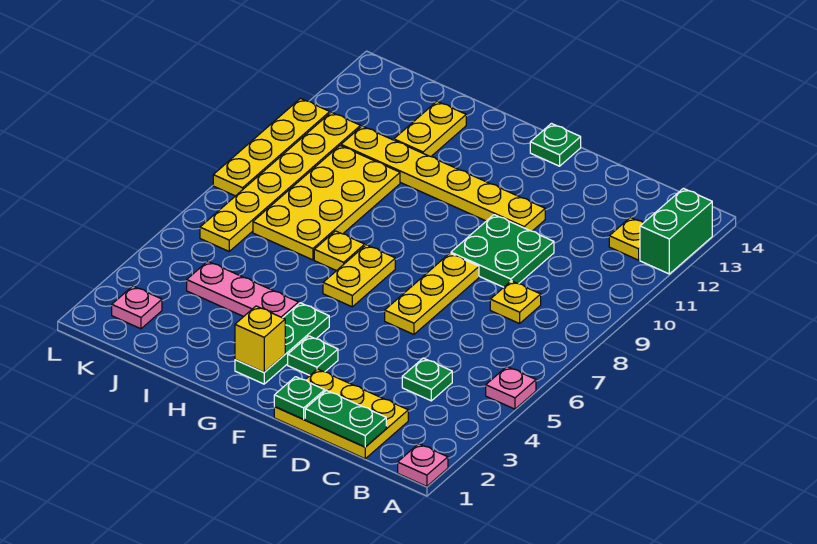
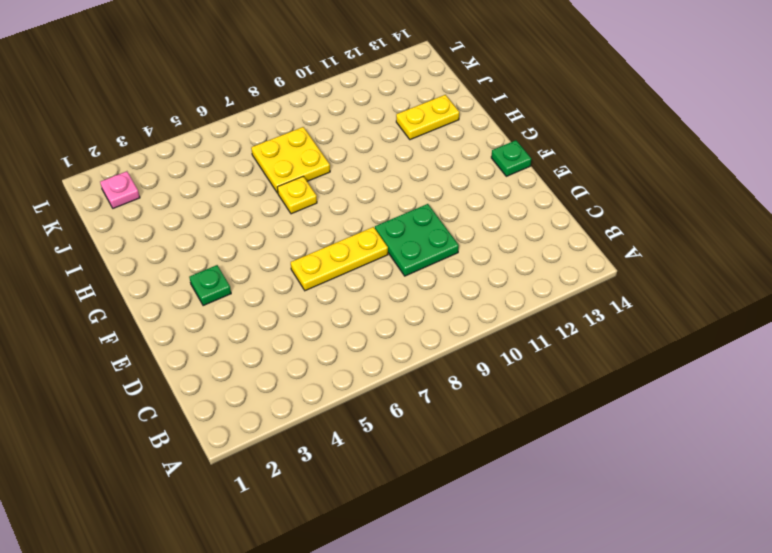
yellow 2x2 plate [251,127,330,193] -> yellow 2x4 plate [253,146,400,260]
none -> pink 1x1 plate [398,444,448,486]
none -> pink 1x1 plate [486,367,536,409]
none -> green 1x2 brick [640,188,712,274]

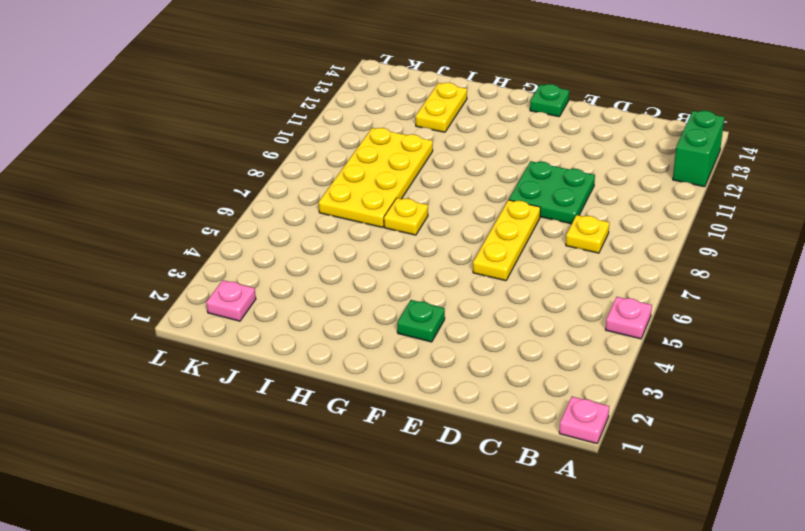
none -> yellow 1x1 plate [609,218,643,260]
none -> yellow 2x3 plate [274,369,408,459]
none -> green 1x1 plate [402,358,452,401]

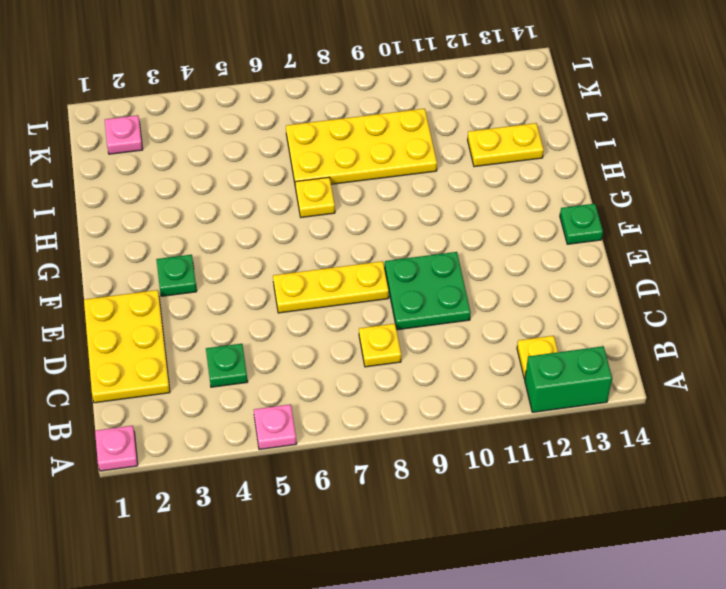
none -> yellow 1x6 plate [341,126,545,231]
none -> green 1x3 plate [235,303,329,384]
none -> yellow 1x2 plate [323,245,395,307]

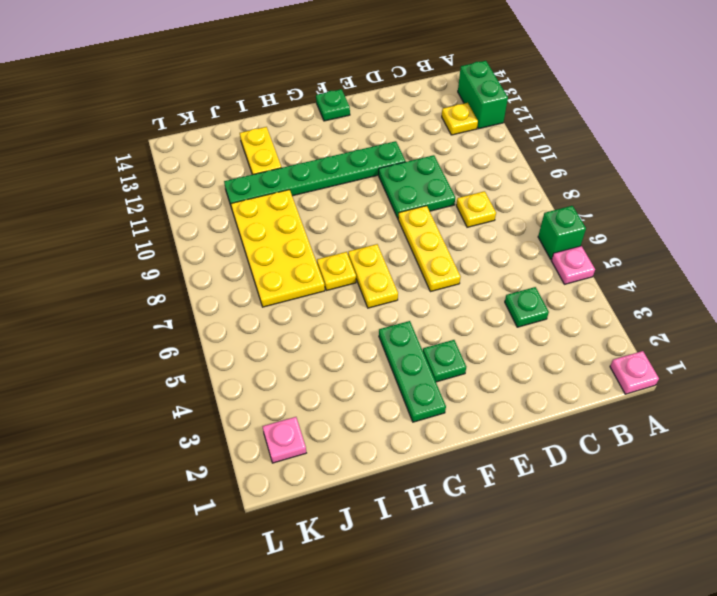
green 1x1 brick [538,206,586,260] -> none
green 1x6 plate [224,141,406,208] -> yellow 1x6 plate [341,126,545,231]
none -> yellow 2x3 plate [274,369,408,459]
none -> pink 1x3 plate [187,261,299,318]
none -> yellow 1x6 plate [200,112,361,251]

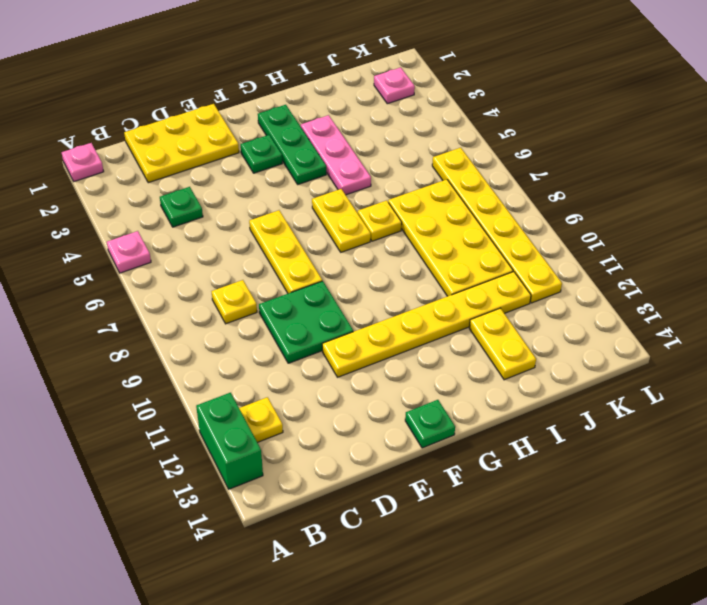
pink 1x3 plate [301,115,371,195] -> pink 1x3 plate turned to [187,261,299,318]
none -> yellow 1x4 plate [213,98,330,196]
none -> green 1x2 plate [305,390,386,447]
none -> green 1x1 plate [274,377,325,419]

